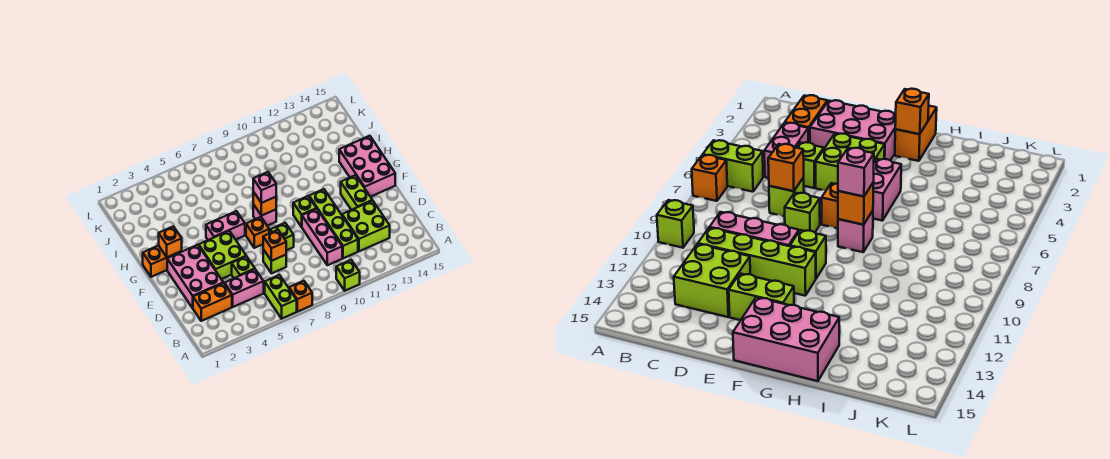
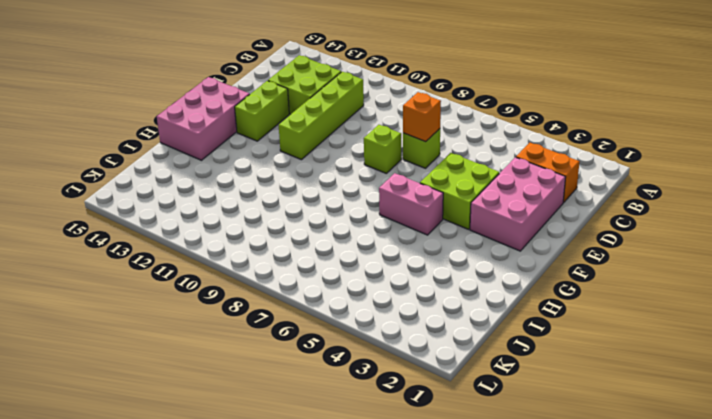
none -> lime 1x2 brick [265,275,297,319]
none -> orange 1x1 brick [289,281,312,312]
none -> lime 1x1 brick [336,260,360,291]

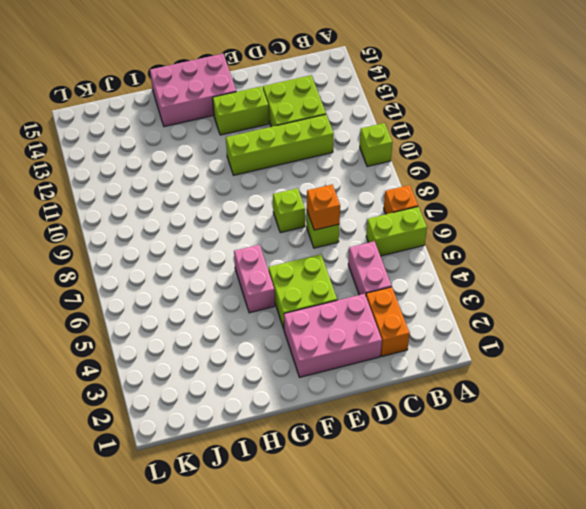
none -> pink 1x3 brick [302,209,342,265]
none -> lime 1x1 brick [232,256,255,278]
none -> orange 1x1 brick [246,217,269,248]

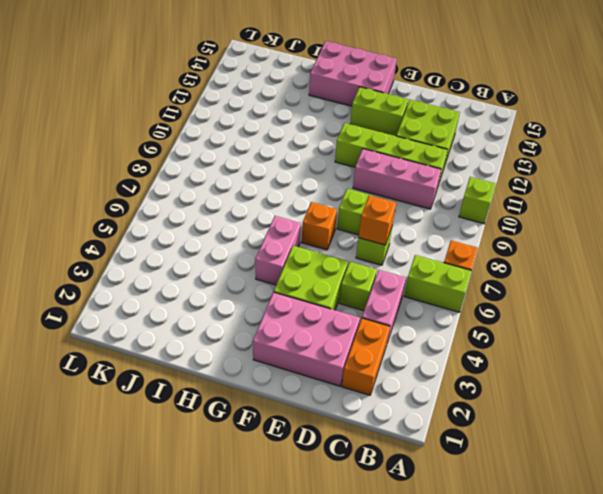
none -> lime 1x1 brick [293,196,317,227]
none -> orange 1x2 brick [143,246,182,277]
none -> pink 1x1 brick [253,204,276,226]

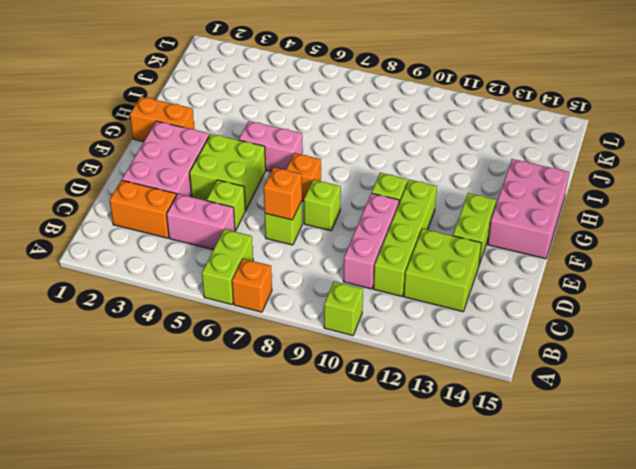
none -> pink 1x1 brick [253,204,276,226]
none -> orange 1x1 brick [159,226,182,257]
none -> orange 1x1 brick [253,192,276,216]

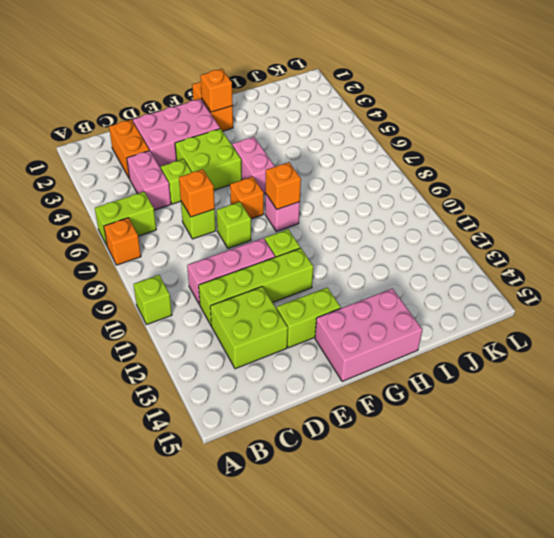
none -> pink 1x1 brick [253,172,276,203]

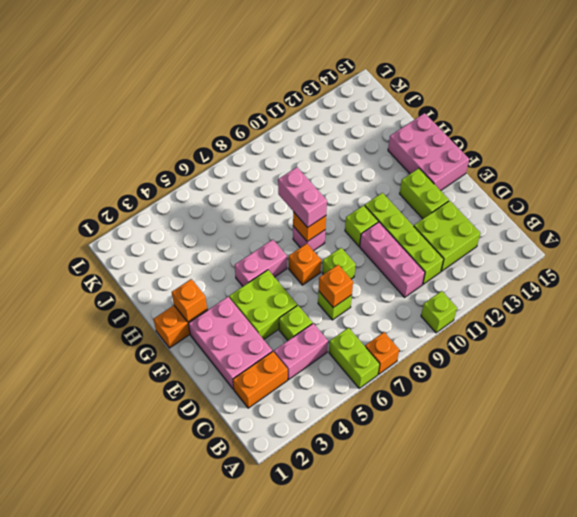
pink 1x2 brick [278,167,327,228] -> pink 1x1 brick [253,172,276,203]

